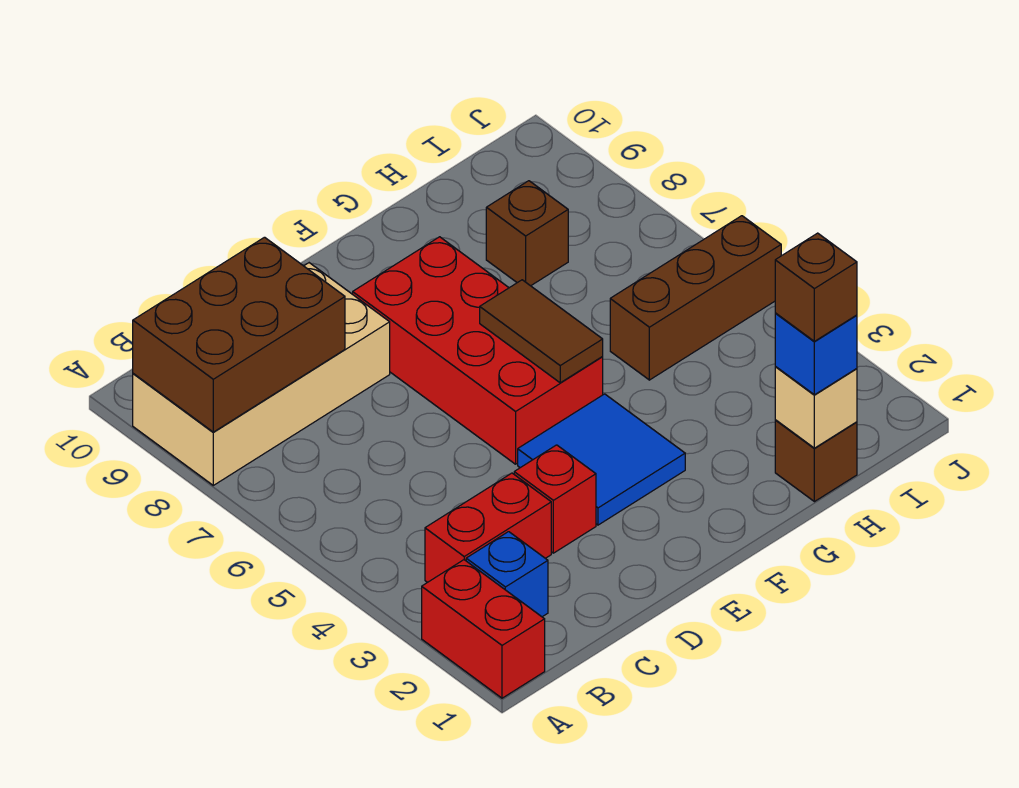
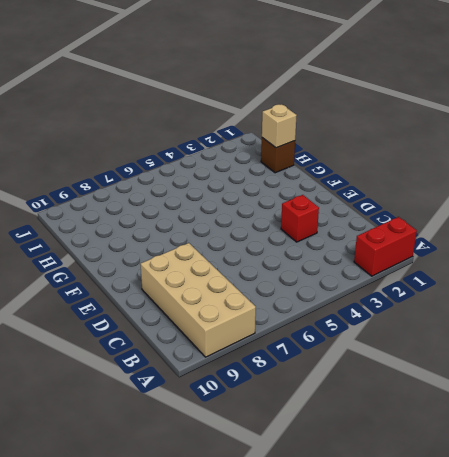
none -> blue 1x1 brick [466,532,548,617]
none -> red 1x2 brick [425,473,551,583]
none -> blue 2x2 tile [518,394,685,525]

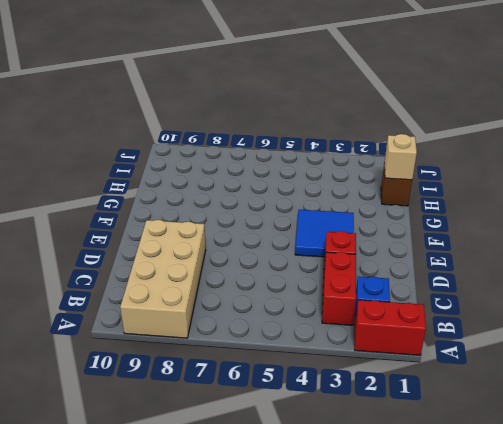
none -> red 2x4 brick [353,237,603,464]
none -> brown 1x3 brick [610,216,781,380]
none -> brown 1x1 brick [486,181,568,286]

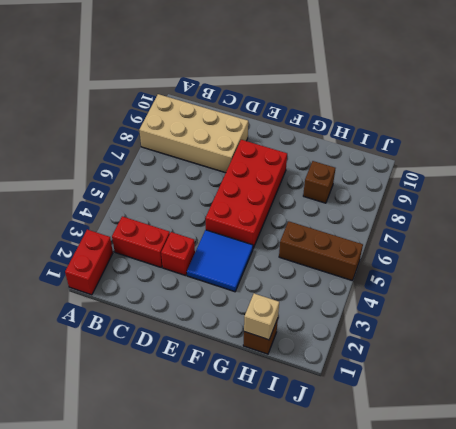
none -> blue 1x1 brick [466,532,548,617]
none -> brown 2x3 brick [133,237,345,432]
none -> brown 1x2 tile [480,280,603,383]

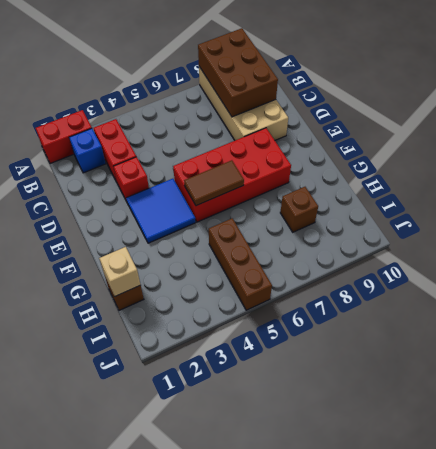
none -> blue 1x1 brick [775,313,857,395]
none -> brown 1x1 brick [775,233,857,341]

